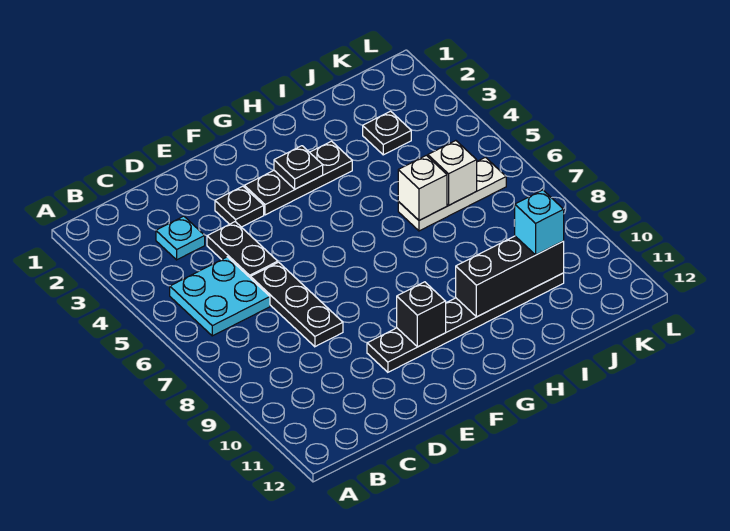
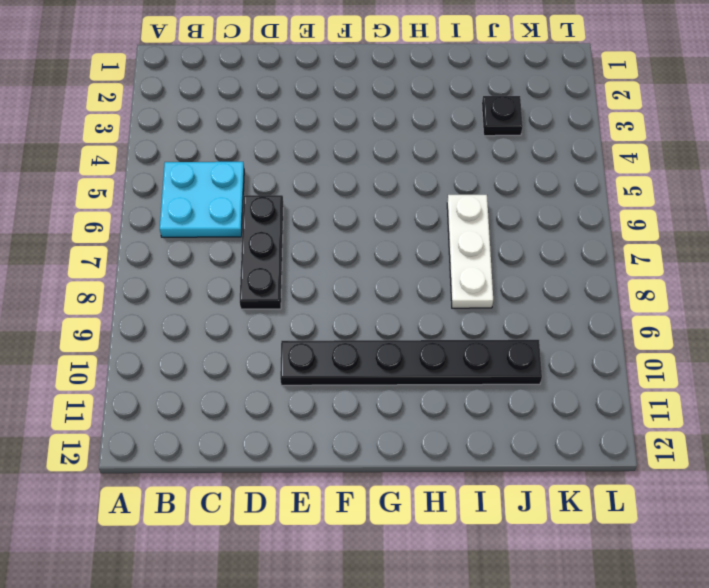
white 1x3 plate [447,195,493,308] -> white 1x3 plate turned to [398,157,506,231]
none -> cyan 1x1 plate [156,216,205,260]
none -> black 1x2 plate [207,222,278,278]
none -> black 1x1 plate [215,186,264,227]

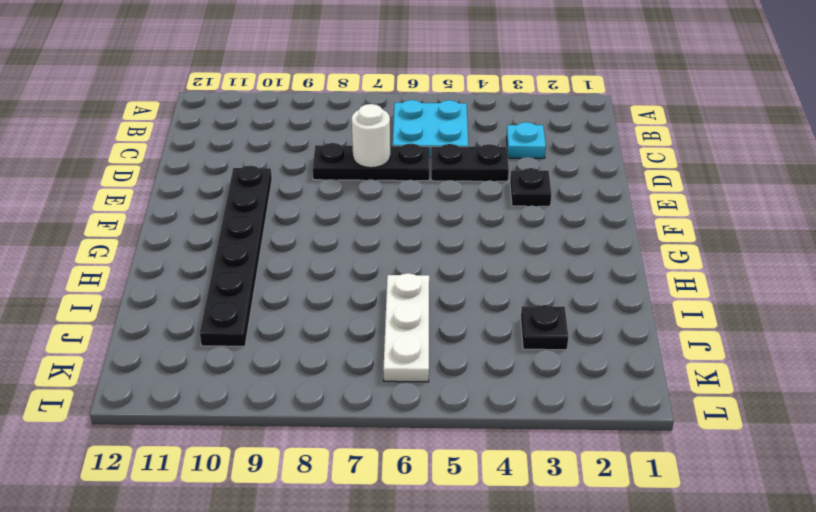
white 1x1 round brick [352,104,390,168] -> none
none -> black 1x3 plate [244,141,352,215]
none -> black 1x1 brick [397,282,446,347]
none -> black 1x1 plate [274,146,323,189]

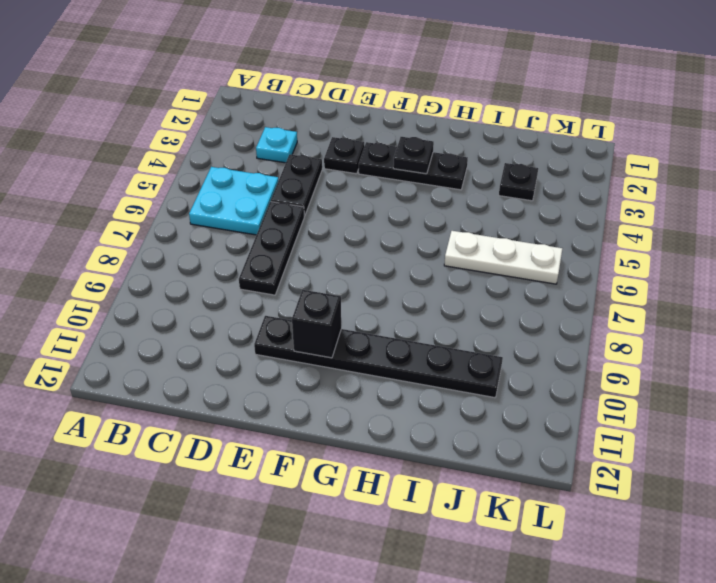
none -> black 1x3 brick [456,236,564,317]
none -> white 1x1 brick [398,155,447,220]
none -> white 1x1 brick [428,141,477,205]

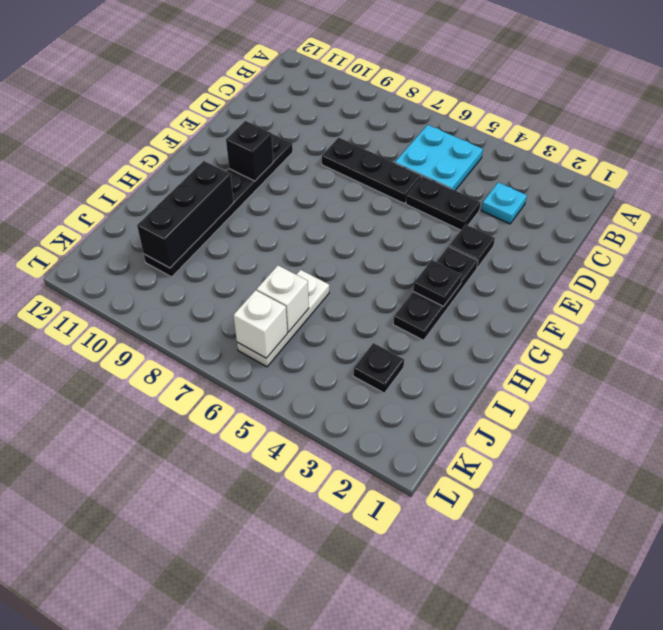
white 1x1 brick [234,290,287,358] -> white 1x1 brick moved to [398,155,447,220]
none -> cyan 1x1 brick [515,190,564,255]

